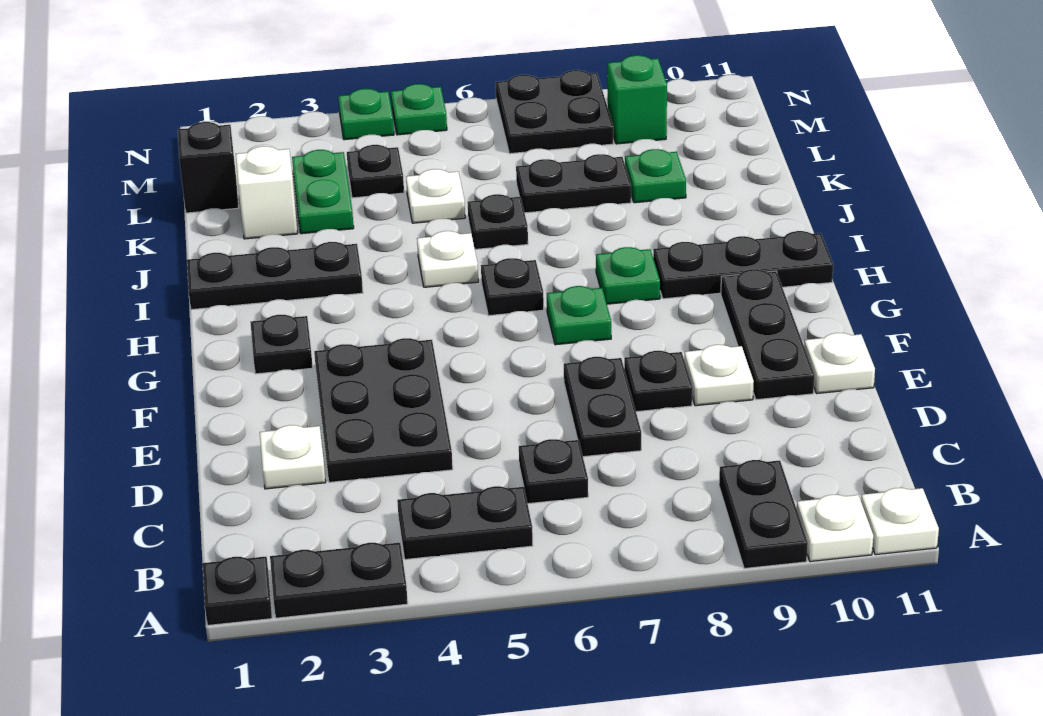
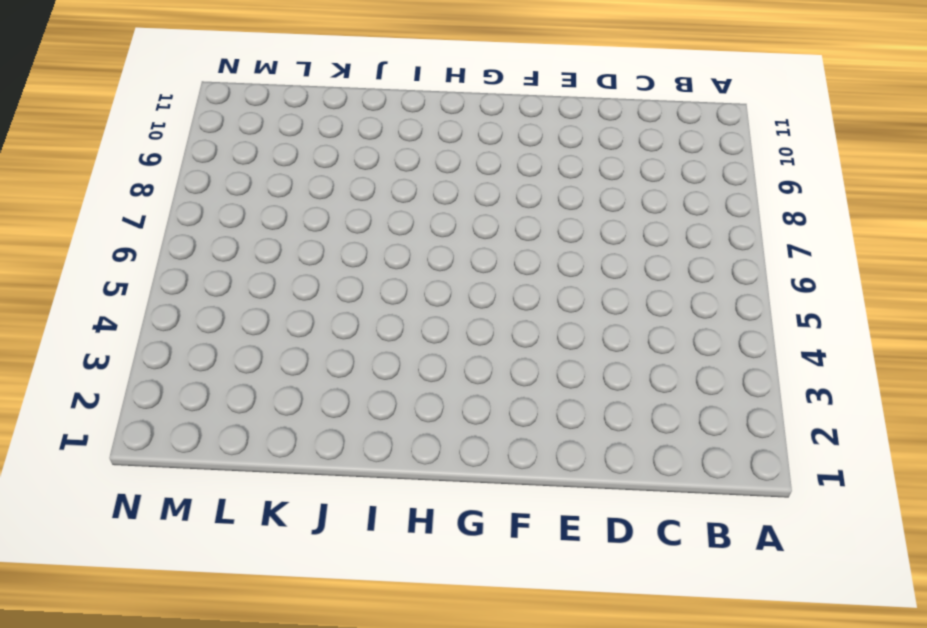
none -> black 1x1 plate [203,557,272,625]
none -> black 1x2 plate [270,543,408,618]
none -> black 1x2 plate [719,460,808,569]
none -> white 1x1 plate [797,495,873,562]

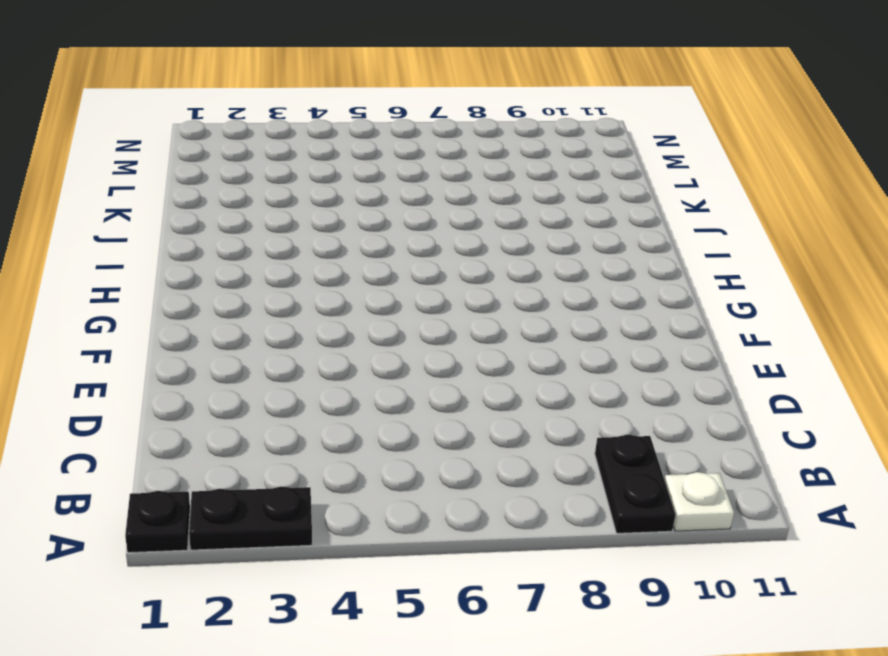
none -> white 1x1 plate [861,488,939,555]
none -> black 1x2 plate [397,486,533,559]
none -> black 1x1 plate [519,439,588,504]
none -> white 1x1 plate [260,425,326,489]

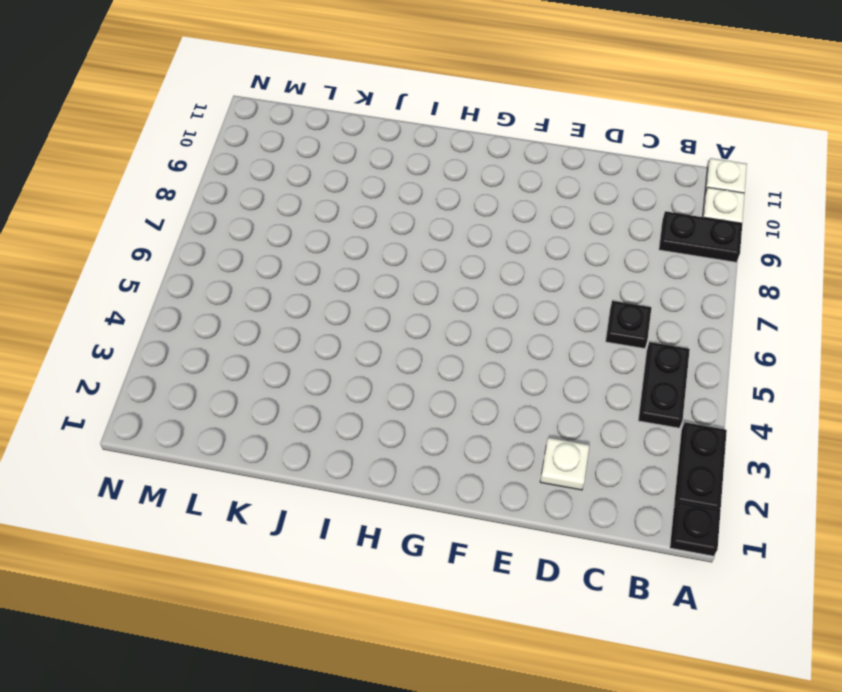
none -> black 2x3 plate [314,338,453,482]
none -> black 1x2 plate [564,357,641,457]
none -> black 1x1 plate [624,351,692,412]
none -> white 1x1 plate [684,345,754,406]

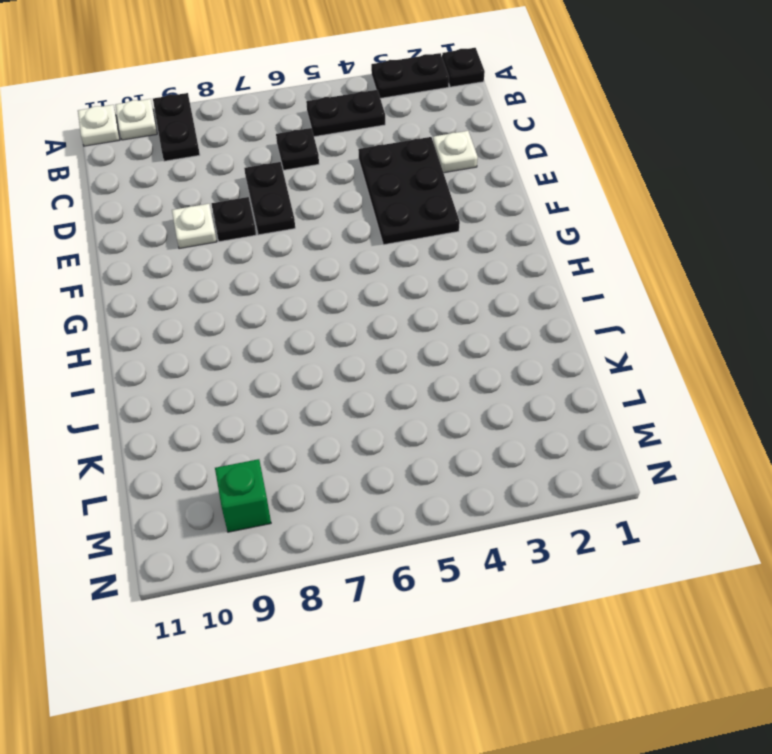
none -> black 1x3 plate [721,269,814,400]
none -> white 1x1 plate [804,333,875,393]
none -> black 1x1 plate [250,315,313,374]
none -> green 1x1 plate [547,286,611,345]

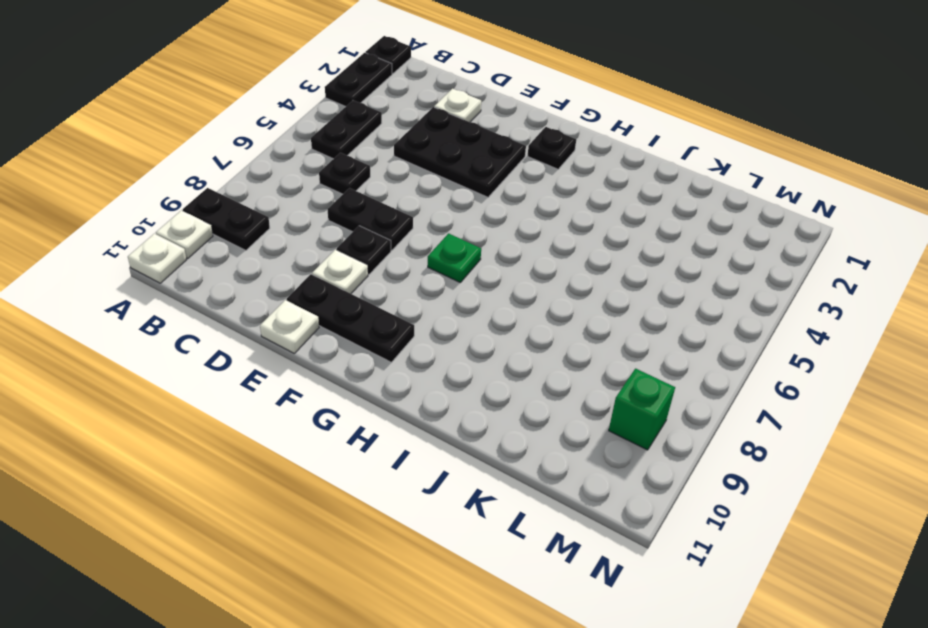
none -> black 1x1 plate [481,258,544,316]
none -> green 1x1 plate [596,247,660,304]
none -> black 1x3 plate [653,231,833,299]
none -> black 1x3 plate [187,242,363,310]

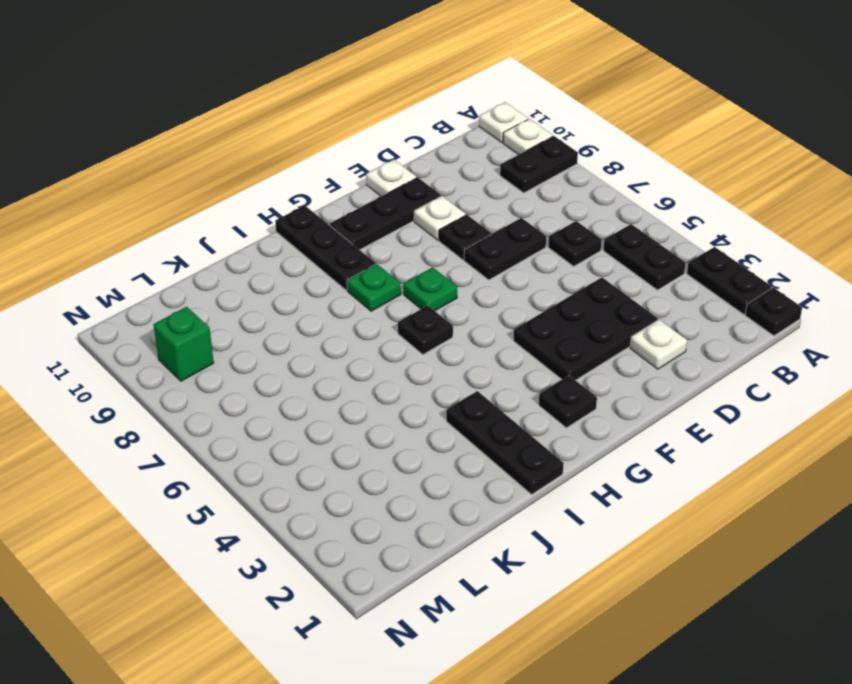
none -> white 1x1 plate [417,231,478,287]
none -> black 1x1 plate [468,194,528,249]
none -> white 1x1 brick [236,146,298,239]
none -> green 1x2 plate [292,150,354,234]

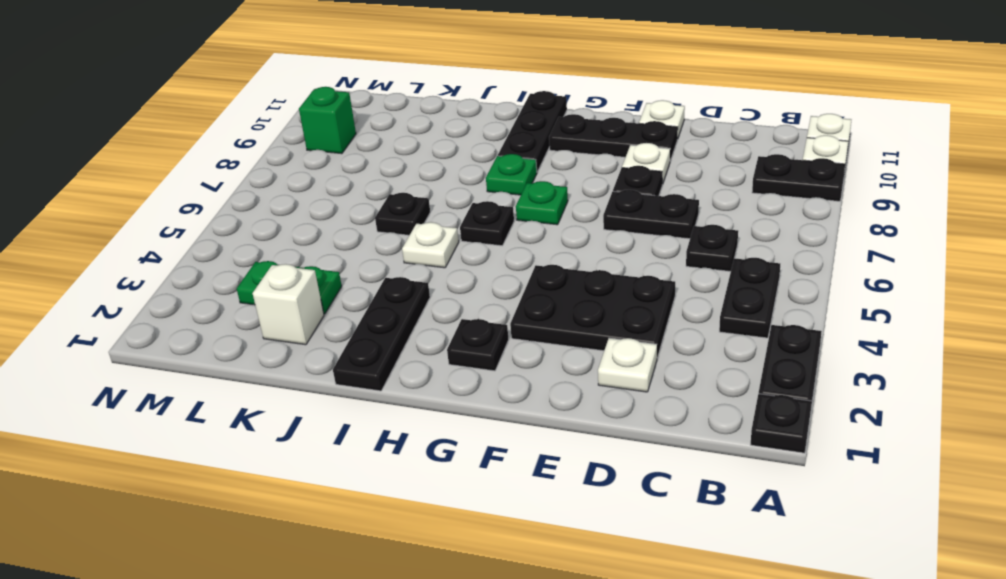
none -> white 1x1 plate [406,169,465,223]
none -> black 1x2 plate [516,154,631,213]
none -> green 1x1 plate [625,149,686,203]
none -> black 1x1 brick [178,122,239,213]

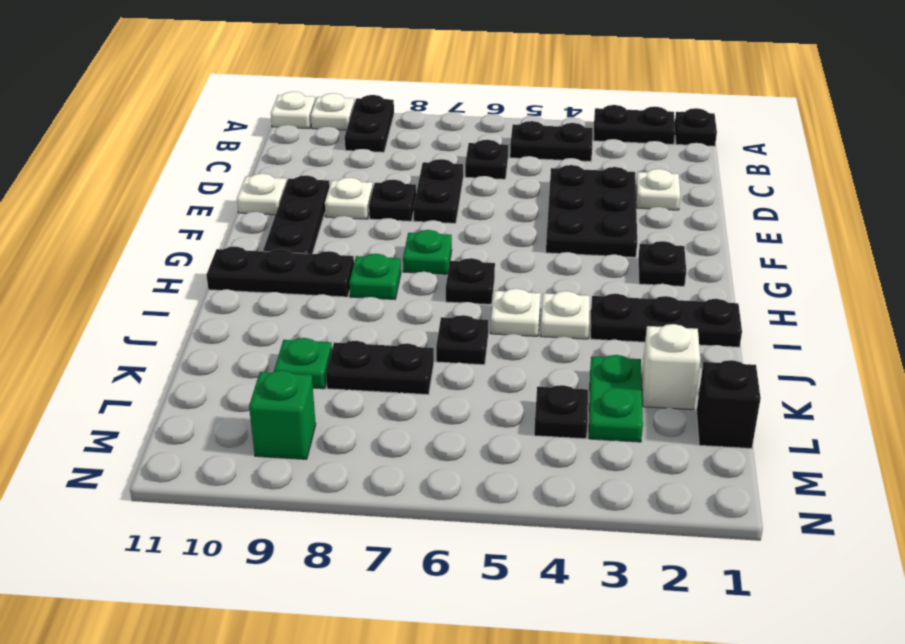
white 1x1 plate [541,291,590,339] -> white 1x1 plate moved to [406,169,465,223]
none -> black 2x2 plate [496,70,613,154]
none -> green 1x1 plate [338,89,394,140]
none -> green 1x1 plate [391,84,447,135]

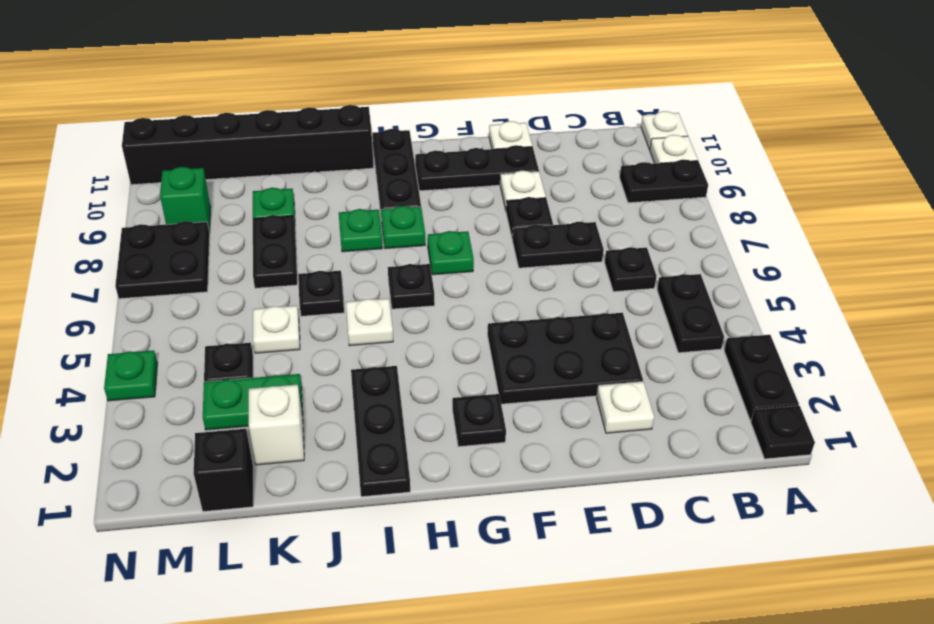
green 1x1 plate [339,209,383,252] -> green 1x1 plate moved to [391,84,447,135]
black 1x6 brick [122,105,373,185] -> none

